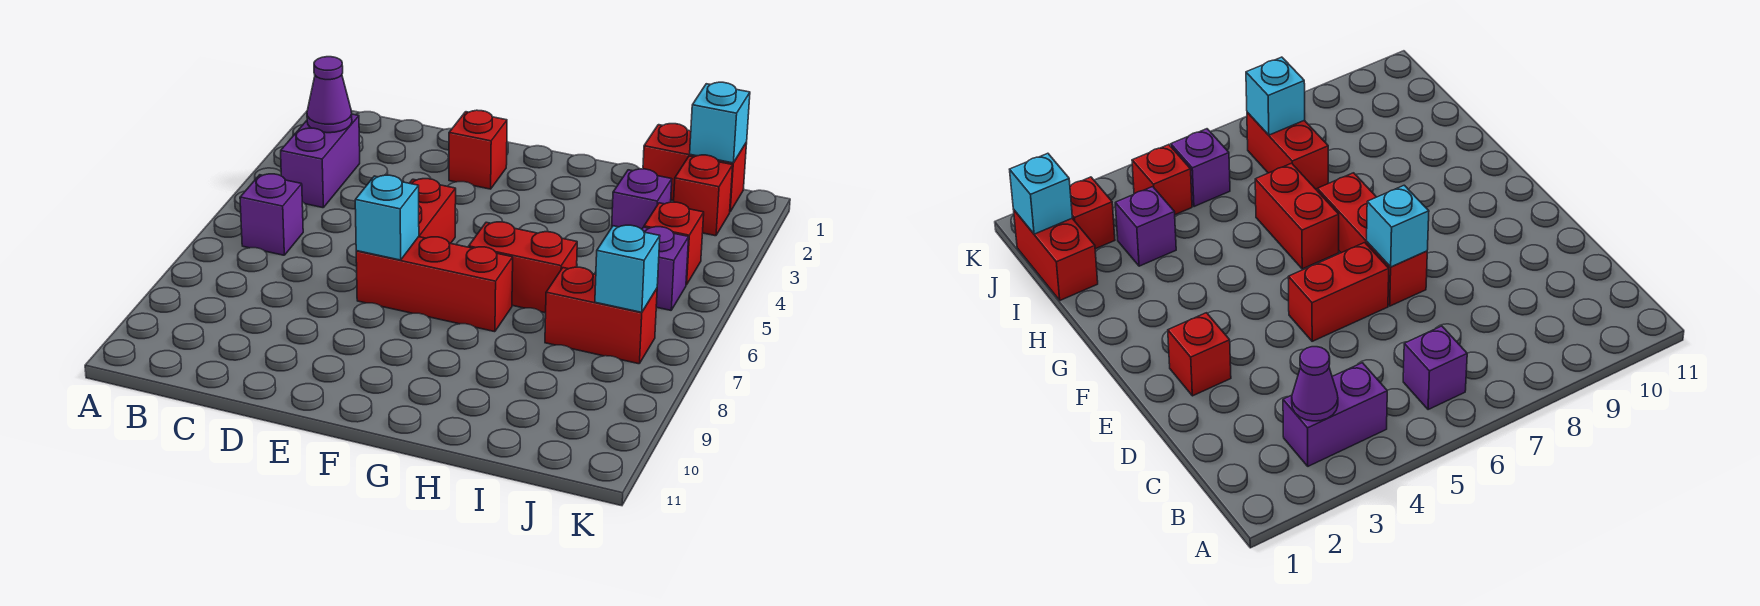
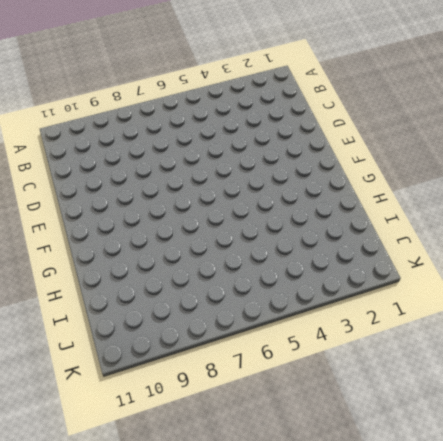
none -> purple 1x2 brick [281,114,360,208]
none -> purple 1x1 brick [240,174,303,255]
none -> red 1x1 brick [449,110,507,189]

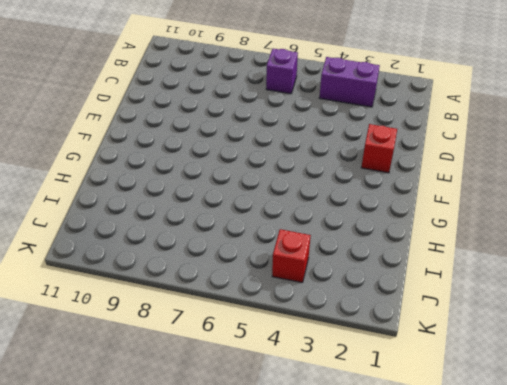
none -> red 1x2 brick [410,179,456,243]
none -> red 1x3 brick [356,237,513,332]
none -> red 1x2 brick [469,222,577,313]

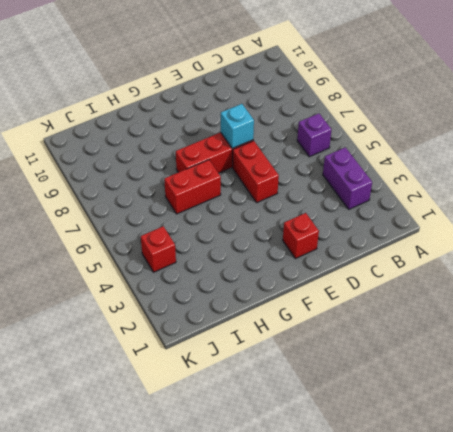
none -> red 1x2 brick [643,124,747,212]
none -> purple 1x1 brick [612,169,672,229]
none -> red 1x2 brick [545,267,657,364]

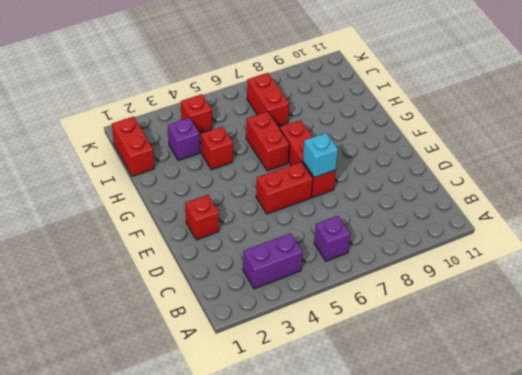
red 1x1 brick [201,126,233,170] -> red 1x1 brick moved to [674,155,733,236]
none -> purple 1x1 brick [642,227,689,310]
none -> purple 1x1 cone [307,57,352,133]
none -> cyan 1x1 brick [690,82,750,163]

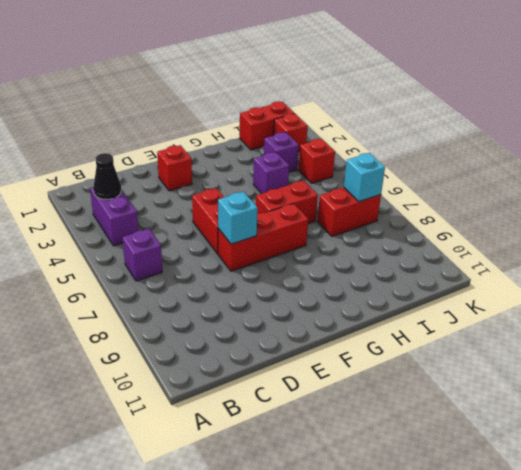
black 1x1 cone [93,153,121,199] -> purple 1x1 cone [307,57,352,133]
purple 1x1 brick [253,152,289,194] -> purple 1x1 brick moved to [642,227,689,310]
none -> cyan 1x1 brick [690,82,750,163]

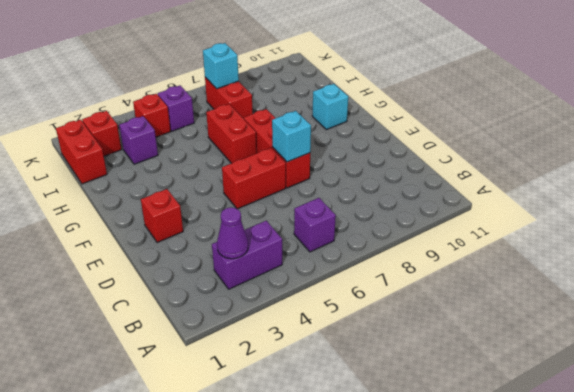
cyan 1x1 brick [312,84,348,130] -> cyan 1x1 brick moved to [690,82,750,163]

